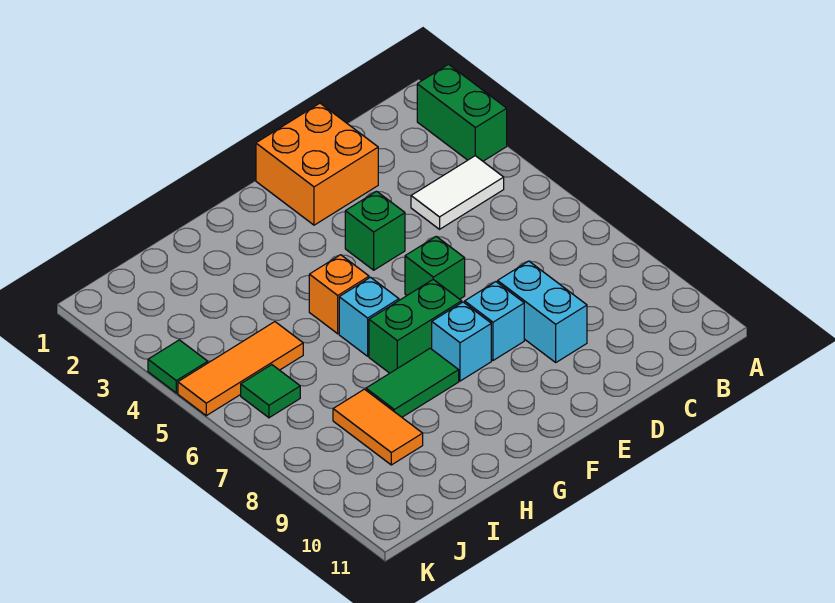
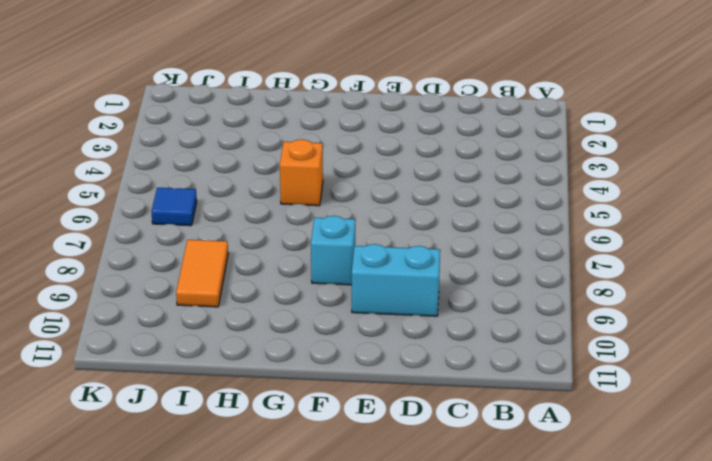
cyan 1x2 brick [352,244,440,316] -> cyan 1x2 brick turned to [498,261,587,362]
blue 1x1 tile [151,188,197,226] -> green 1x1 tile [241,365,300,418]
none -> green 1x2 brick [417,64,507,161]
none -> white 1x2 tile [411,156,504,229]
none -> orange 2x2 brick [256,103,378,225]

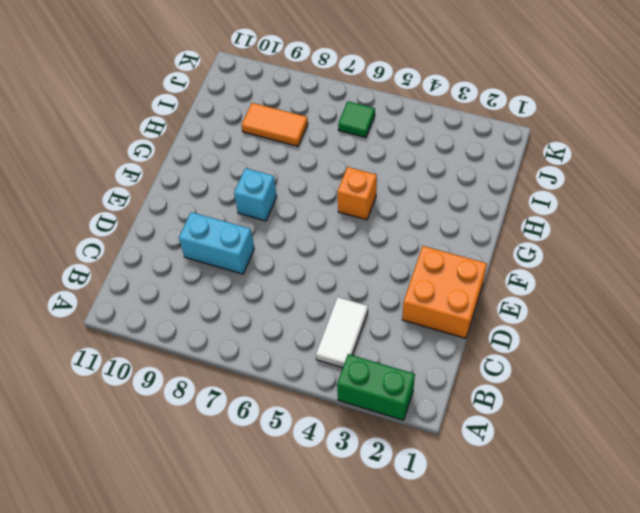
none -> green 1x1 brick [345,191,405,270]
none -> green 1x1 brick [405,236,465,299]
none -> cyan 1x1 brick [465,282,524,360]

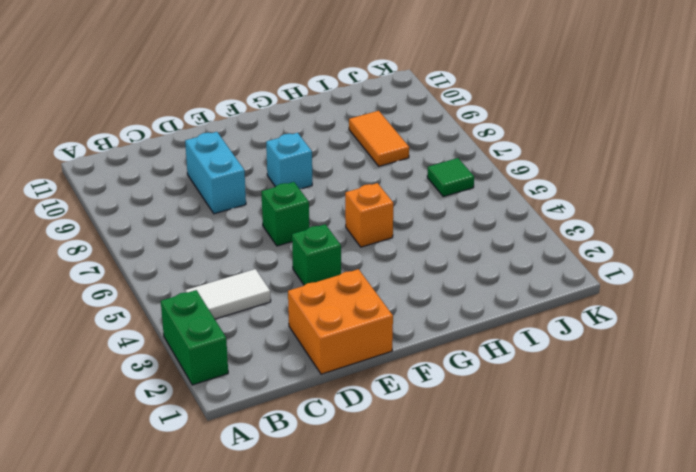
none -> cyan 1x1 brick [465,282,524,360]
none -> green 1x2 brick [369,280,462,373]
none -> cyan 1x1 brick [339,277,399,356]

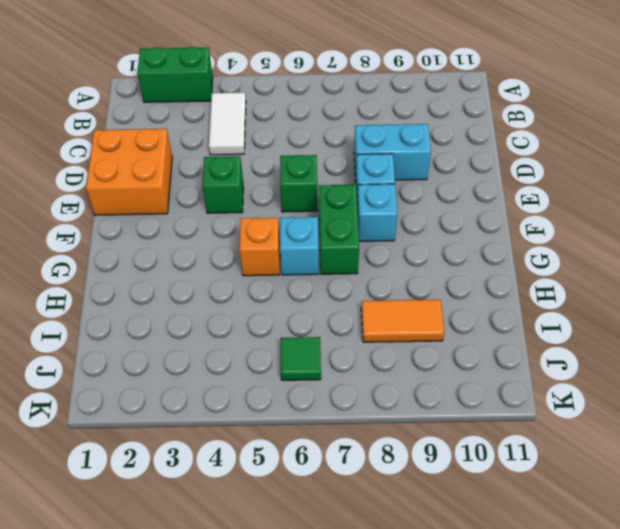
none -> green 1x2 tile [366,348,459,417]
none -> orange 1x3 tile [178,322,303,416]
none -> green 1x1 tile [148,340,208,393]

